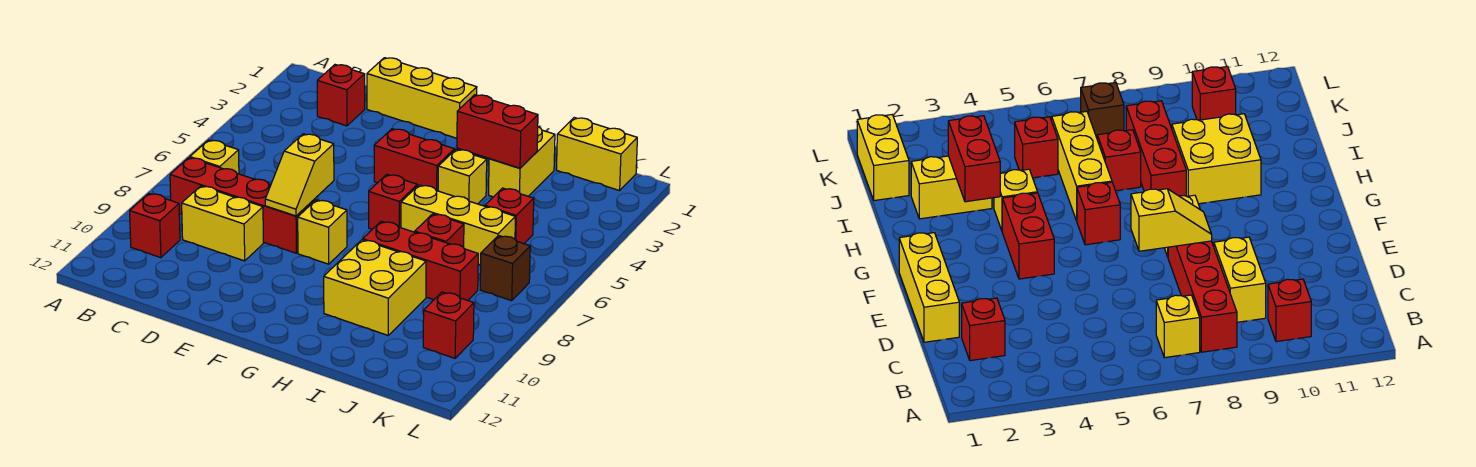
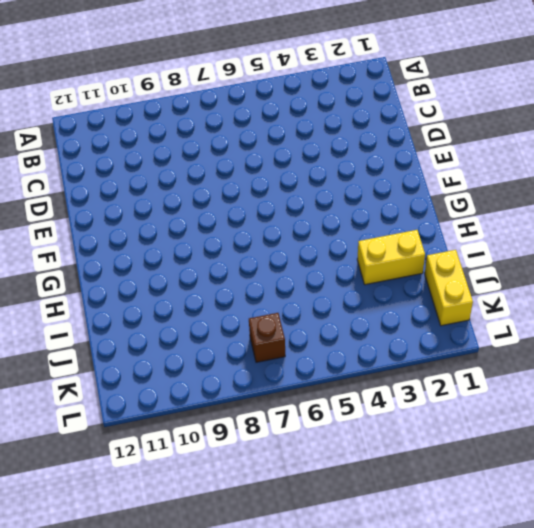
none -> yellow 1x1 brick [190,140,239,174]
none -> red 1x4 brick [170,158,315,253]
none -> red 1x1 brick [130,193,180,258]

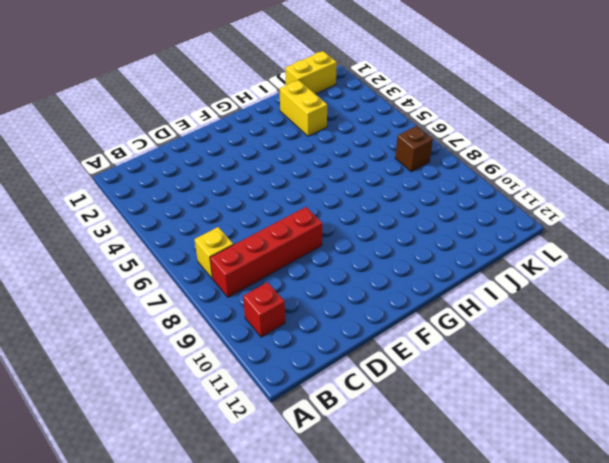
none -> red 1x1 brick [317,65,365,126]
none -> yellow 1x2 brick [182,186,264,261]
none -> yellow 1x3 brick [367,58,477,138]

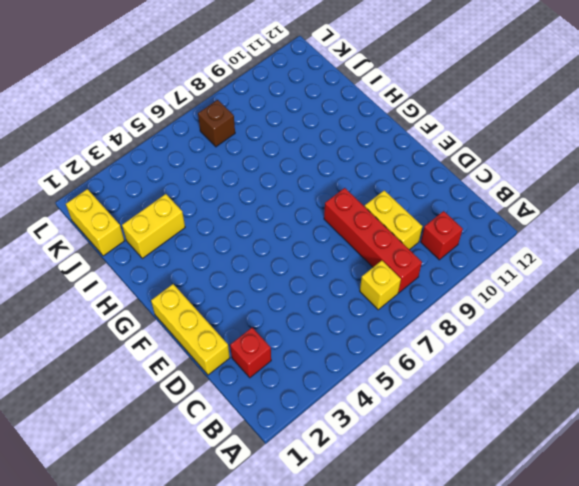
none -> red 1x2 brick [374,129,454,191]
none -> yellow 1x1 brick [298,200,347,264]
none -> red 1x1 brick [369,174,417,229]

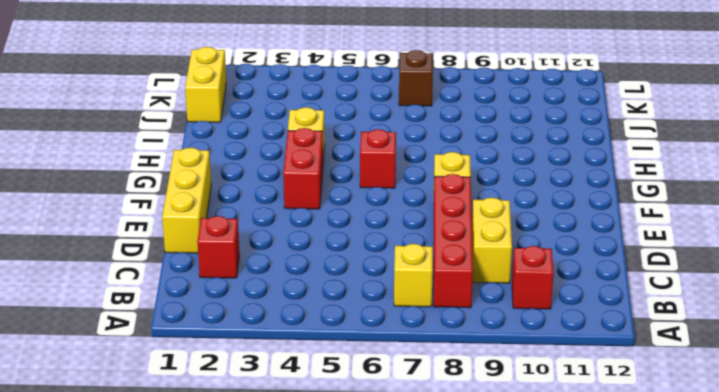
none -> yellow 1x3 brick [401,185,515,265]
none -> red 1x3 brick [363,221,478,300]
none -> yellow 2x2 brick [324,240,426,335]

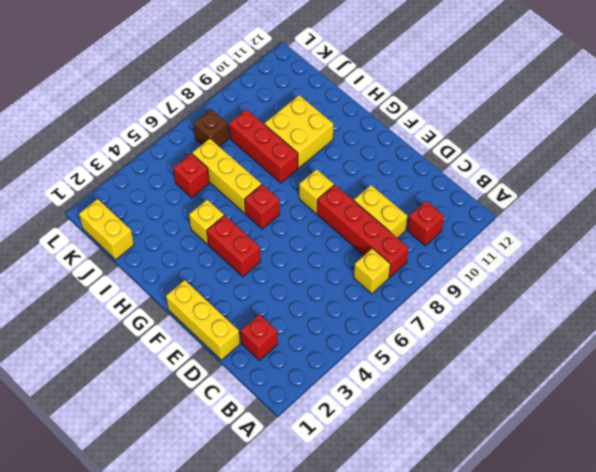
none -> yellow 1x2 brick [489,127,555,197]
none -> red 1x1 brick [415,214,464,247]
none -> red 1x1 brick [423,292,474,358]

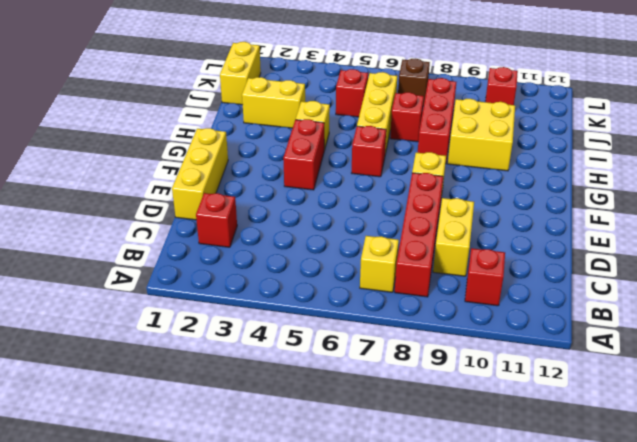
none -> yellow 1x2 slope [265,134,334,216]
none -> red 1x2 brick [457,95,538,168]

